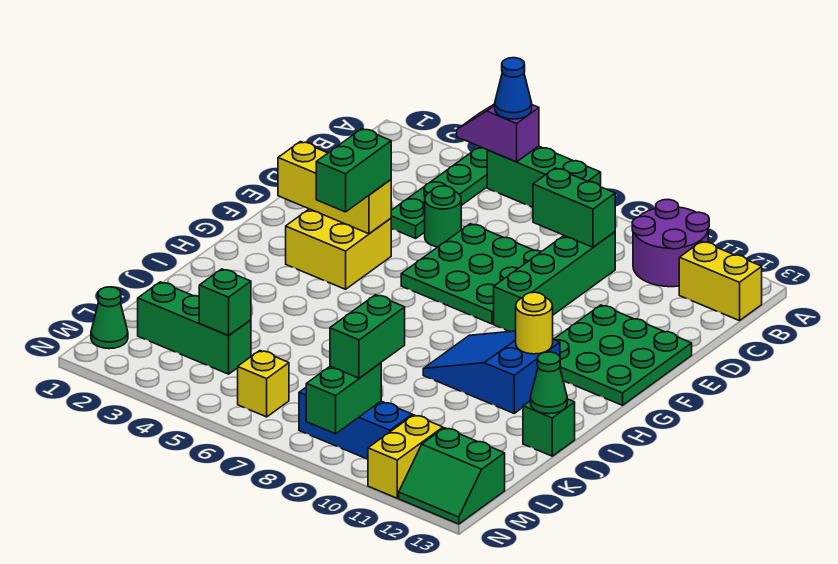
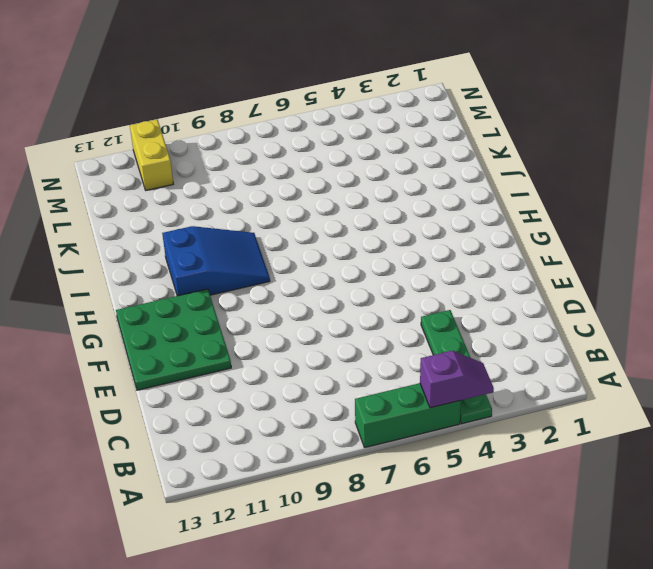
none -> purple 2x2 round brick [632,199,709,287]
none -> yellow 1x2 brick [679,241,762,321]
none -> green 1x4 brick [494,232,615,332]

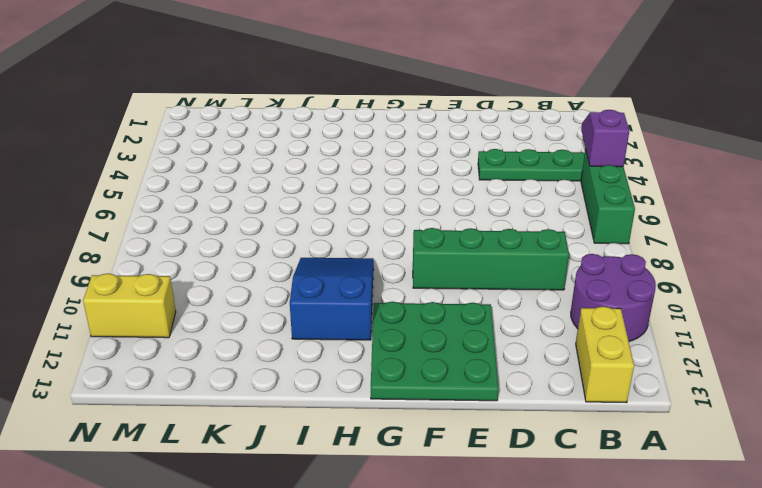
none -> green 1x1 round brick [425,186,461,247]
none -> green 3x3 plate [401,224,542,324]
none -> yellow 2x2 brick [286,209,391,289]

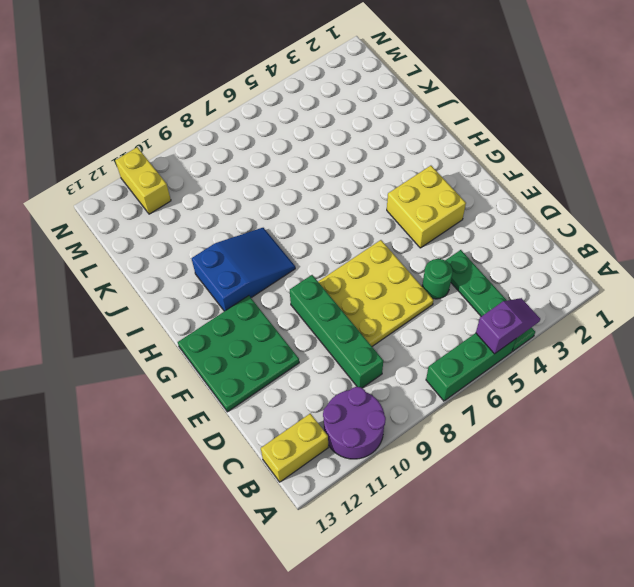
yellow 3x3 plate [318,240,434,346] -> green 3x3 plate [401,224,542,324]
none -> green 1x1 brick [523,399,575,456]
none -> green 1x3 brick [138,282,251,374]
none -> green 1x1 cone [91,287,128,349]

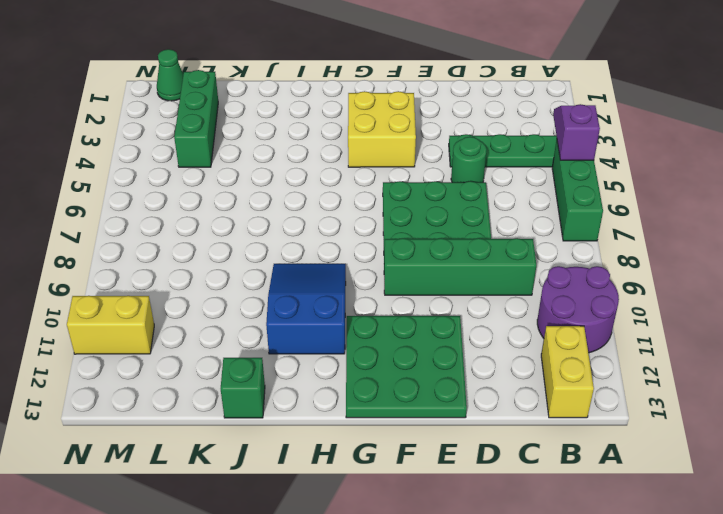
none -> yellow 1x1 brick [238,351,289,417]
none -> blue 1x3 brick [299,388,412,459]
none -> green 2x2 slope [399,428,505,524]

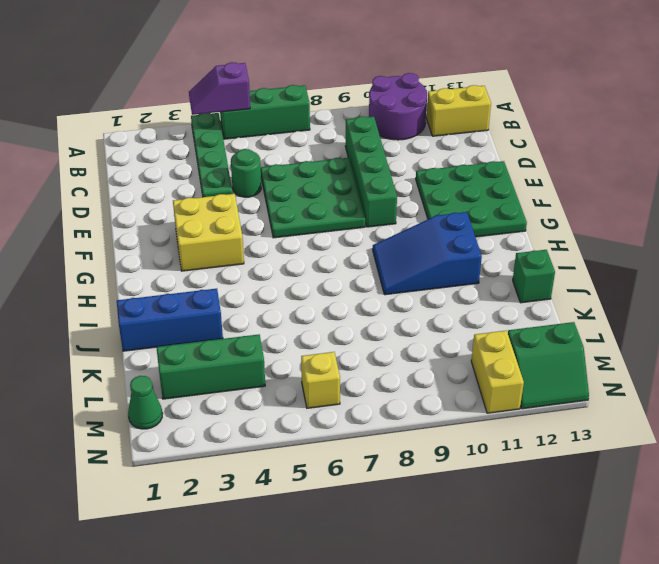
blue 1x3 brick [117,289,223,351] -> blue 1x3 brick moved to [299,388,412,459]
none -> green 1x2 brick [533,168,615,247]
none -> yellow 1x3 brick [278,142,391,234]
none -> yellow 1x1 round brick [516,292,553,354]

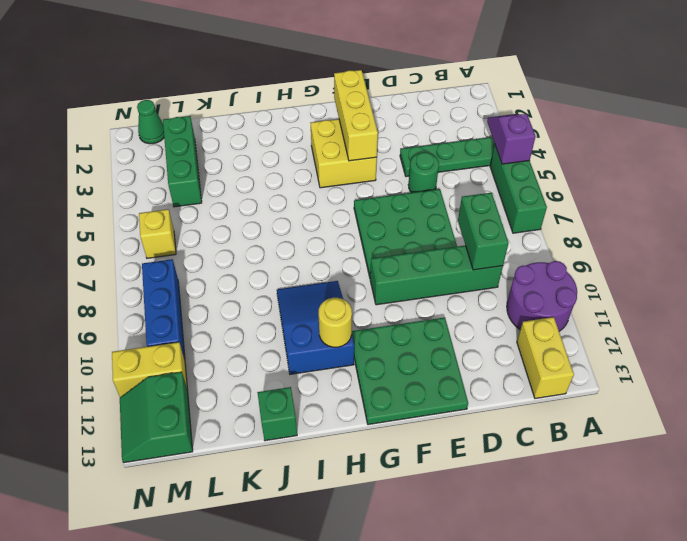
none -> green 1x1 cone [530,352,567,414]
none -> green 1x1 brick [199,269,251,336]
none -> green 1x2 brick [306,363,381,434]

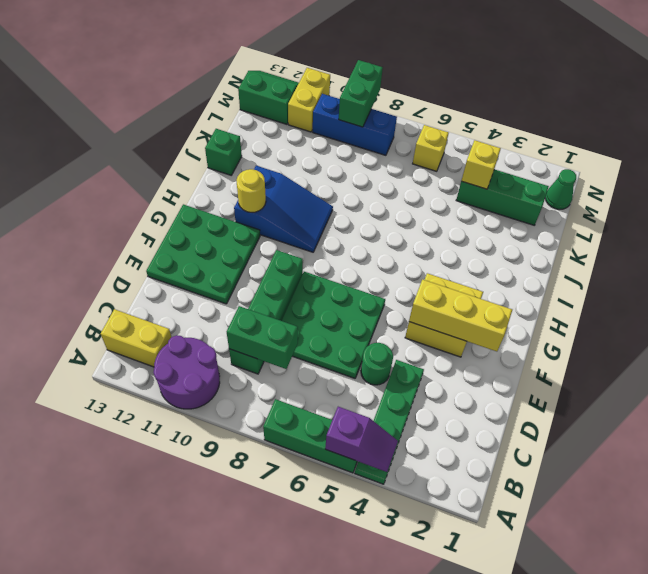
yellow 1x1 brick [461,140,501,189] -> green 1x1 brick [199,269,251,336]
none -> green 1x1 cone [530,352,567,414]
none -> blue 1x1 cone [495,58,532,119]
none -> green 1x2 brick [316,129,391,212]

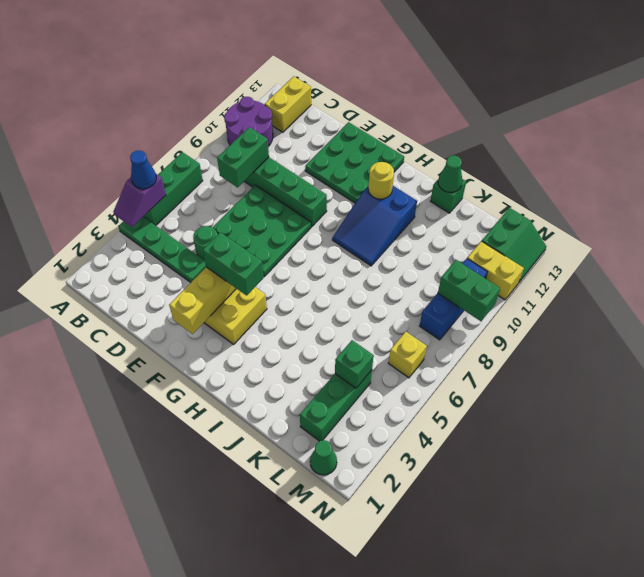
none -> green 1x2 brick [330,295,405,378]

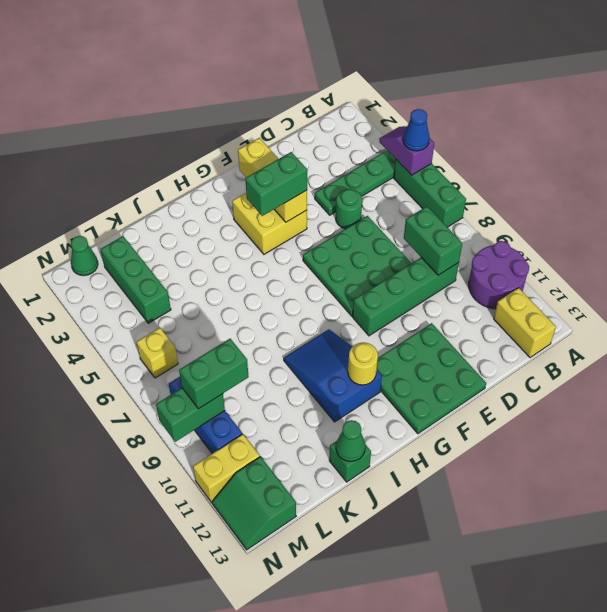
none -> green 1x1 brick [199,269,251,336]

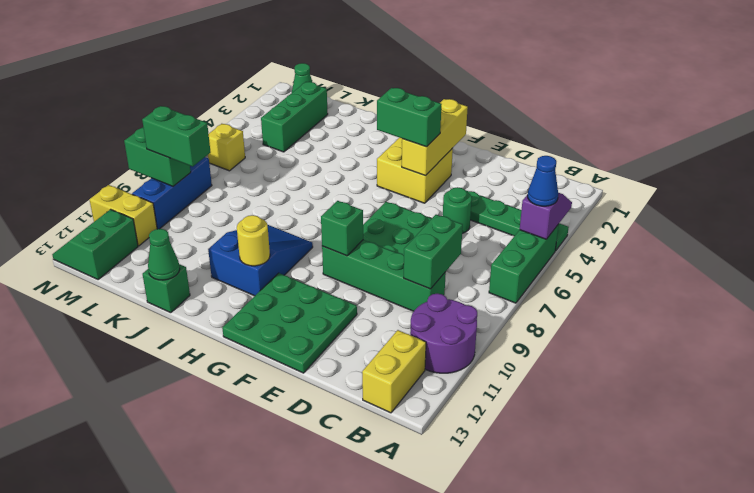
green 1x1 brick [321,201,363,256] -> green 1x1 brick moved to [199,269,251,336]

